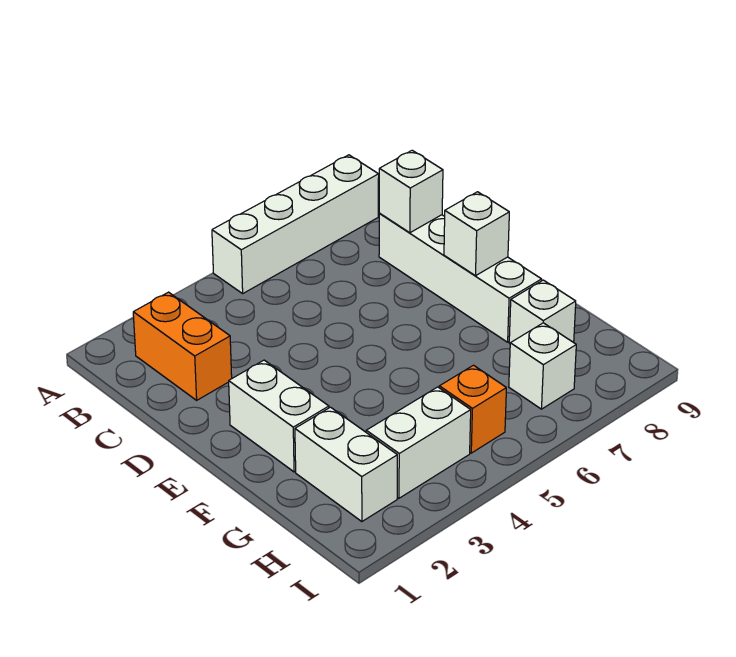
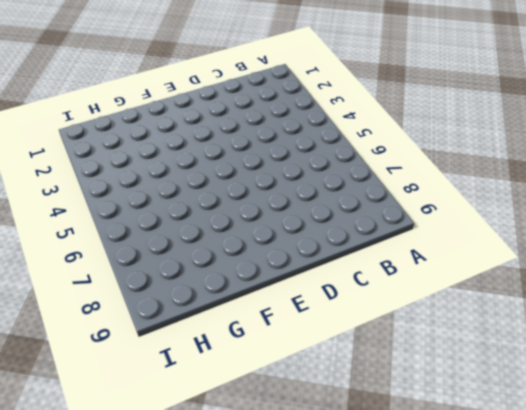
none -> white 1x4 brick [212,155,379,293]
none -> orange 1x2 brick [133,292,232,400]

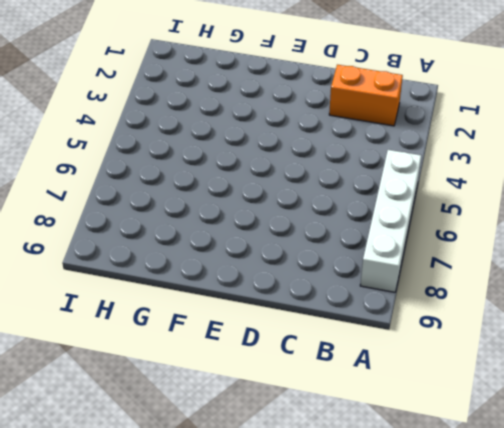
none -> white 1x4 brick [379,214,542,342]
none -> white 1x2 brick [229,360,329,472]

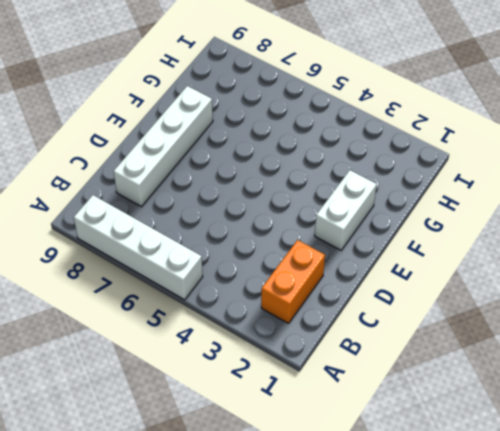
none -> white 1x2 brick [295,407,397,522]
none -> white 1x1 brick [509,280,576,344]

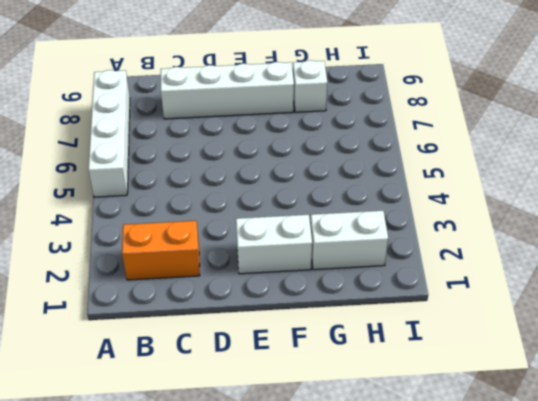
none -> white 1x2 brick [366,387,471,498]
none -> orange 1x1 brick [439,365,506,453]

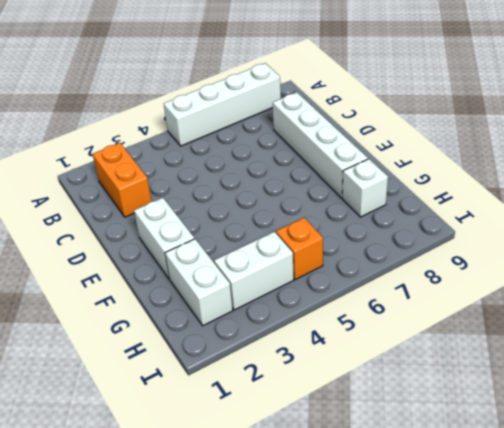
none -> white 1x1 brick [509,323,576,409]
none -> white 1x1 brick [379,150,443,233]

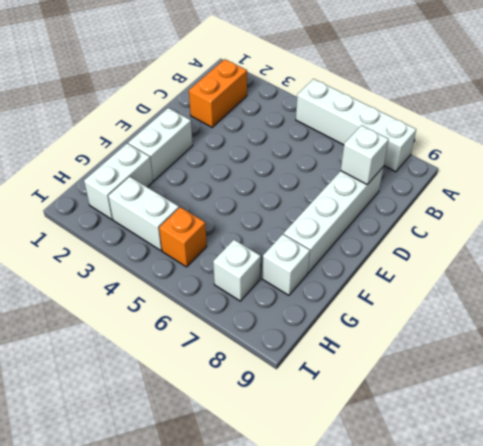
none -> white 1x1 brick [444,192,509,276]

